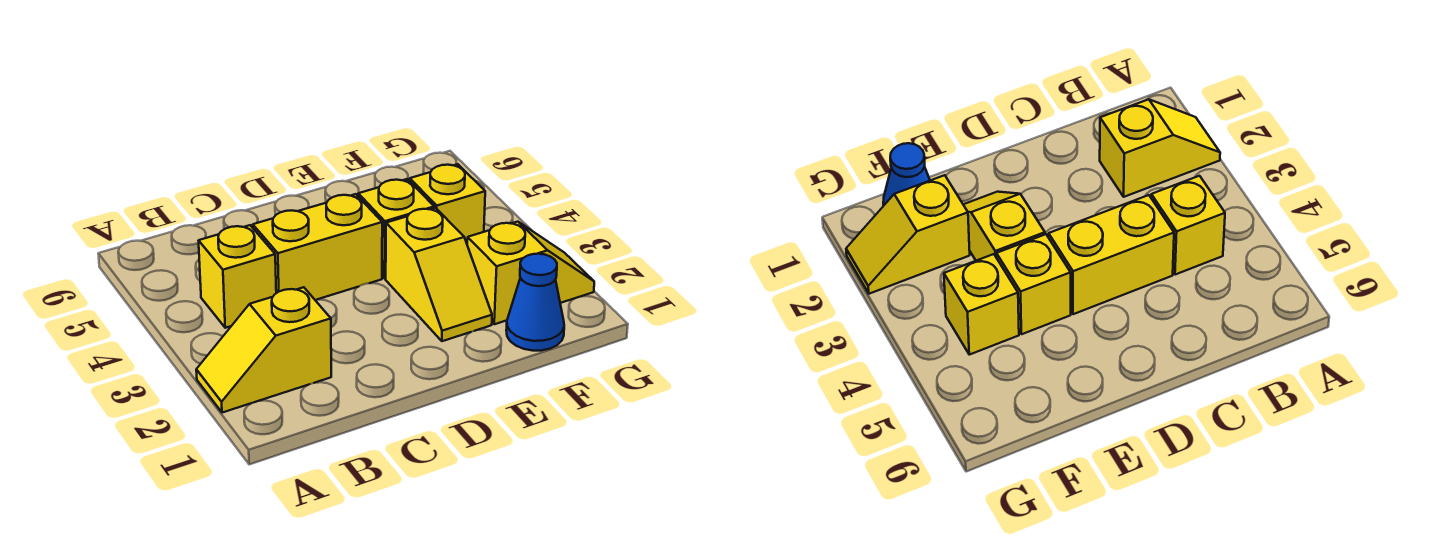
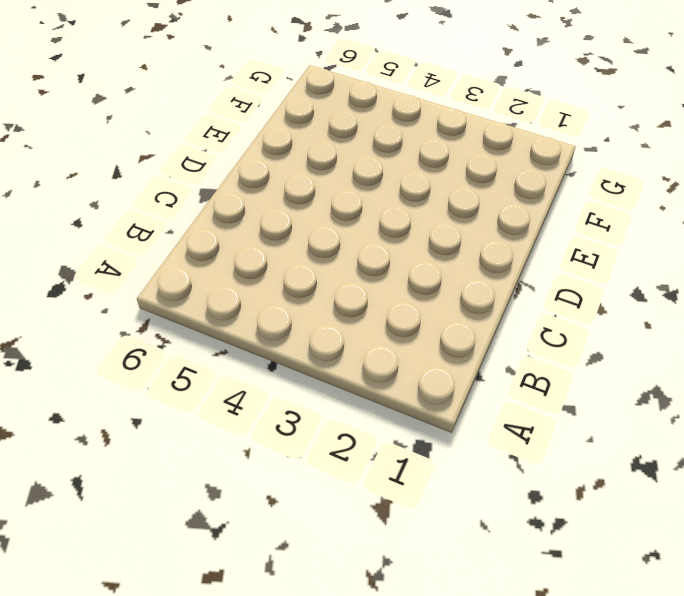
none -> yellow 1x2 slope [196,287,331,413]
none -> yellow 1x1 brick [199,225,276,328]

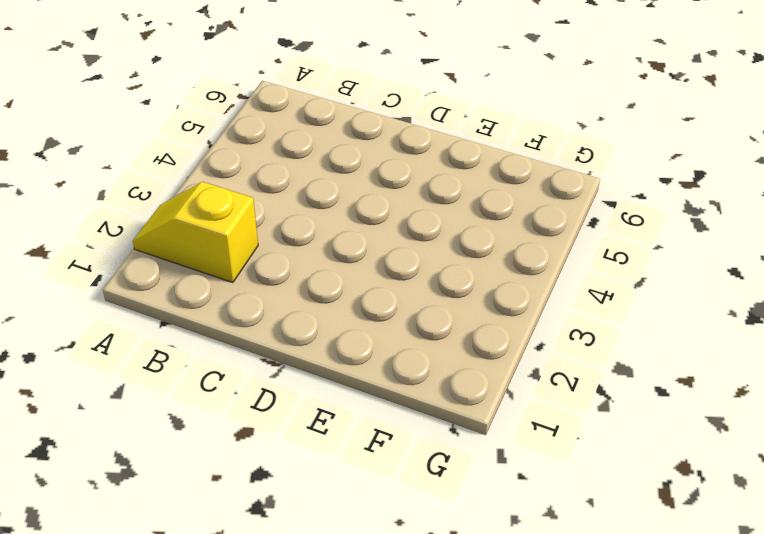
none -> yellow 1x1 brick [199,225,276,328]
none -> yellow 1x2 brick [253,194,382,300]

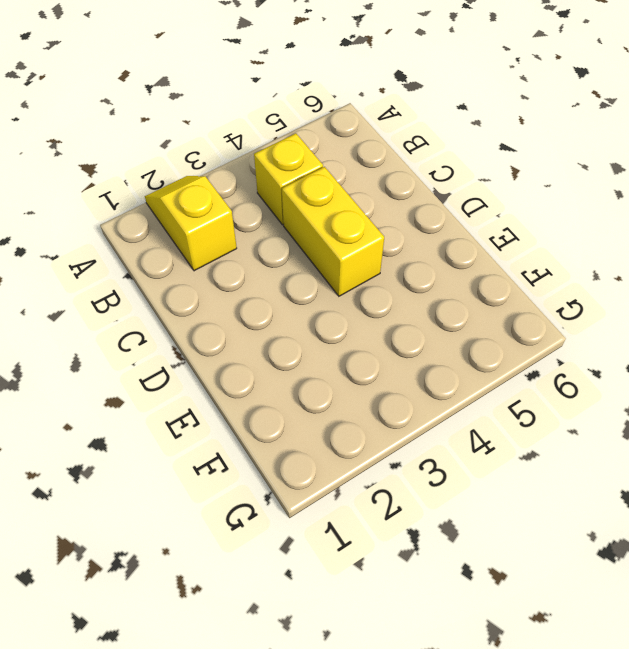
none -> yellow 1x2 slope [386,208,492,341]
none -> yellow 1x1 brick [358,179,434,278]

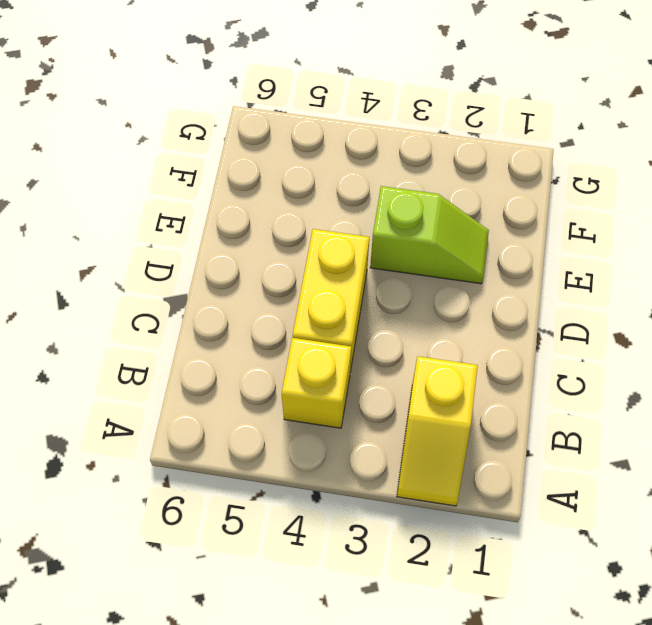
lime 1x2 slope [370,186,489,284] -> yellow 1x2 slope [386,208,492,341]
none -> yellow 1x1 brick [358,179,434,278]
none -> blue 1x1 cone [506,254,564,351]

